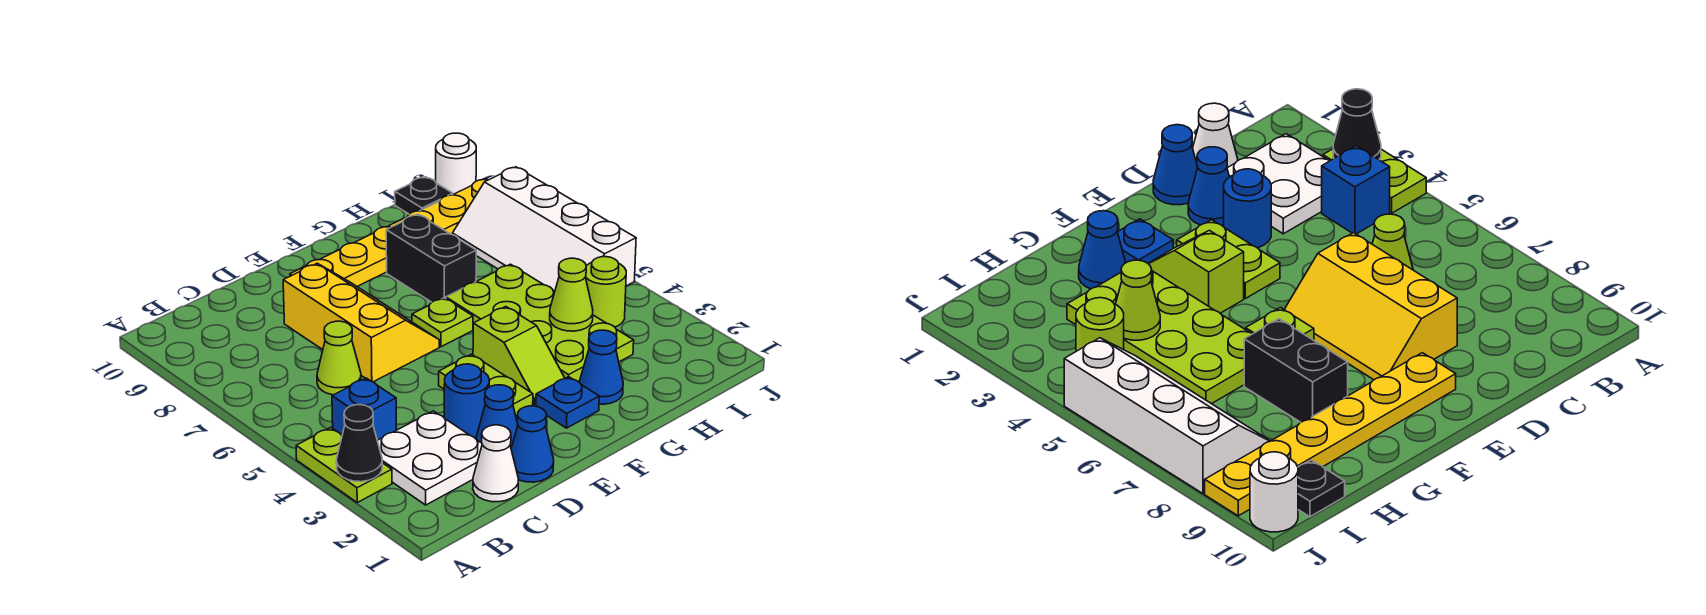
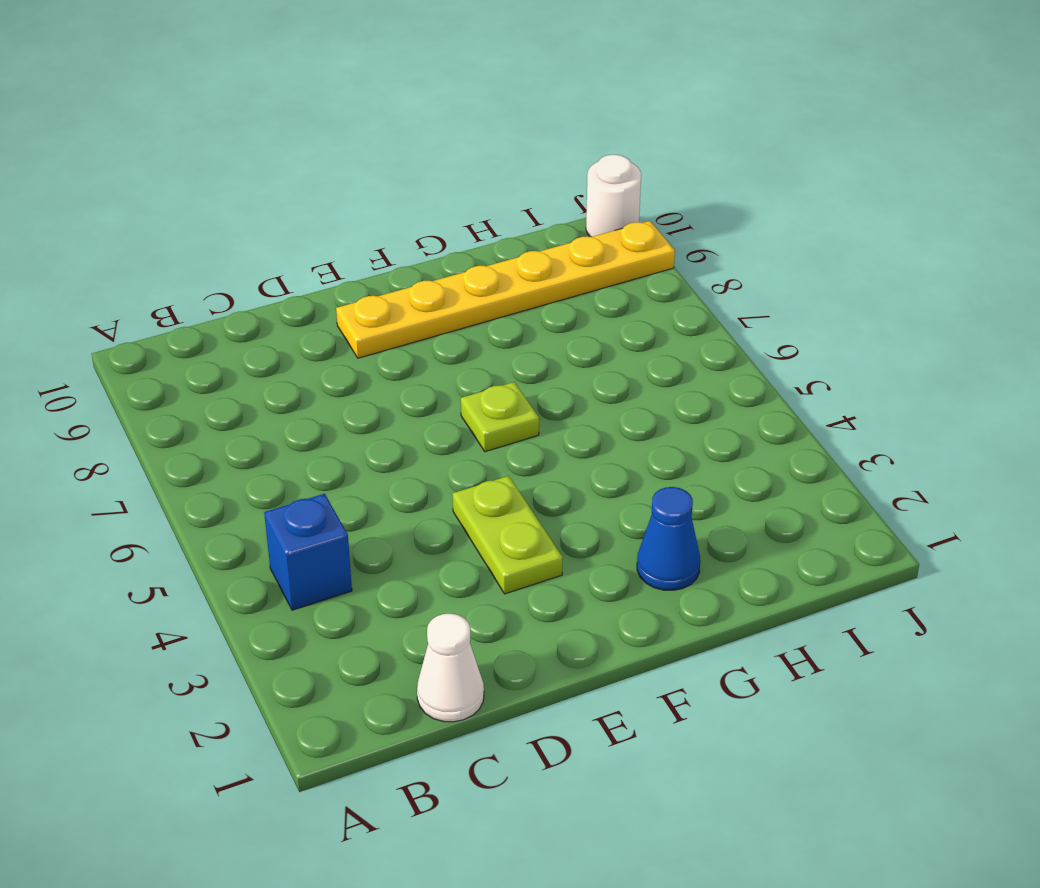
none -> lime 1x2 plate [296,427,392,503]
none -> white 2x2 plate [377,411,482,505]
none -> lime 1x1 cone [317,321,361,395]

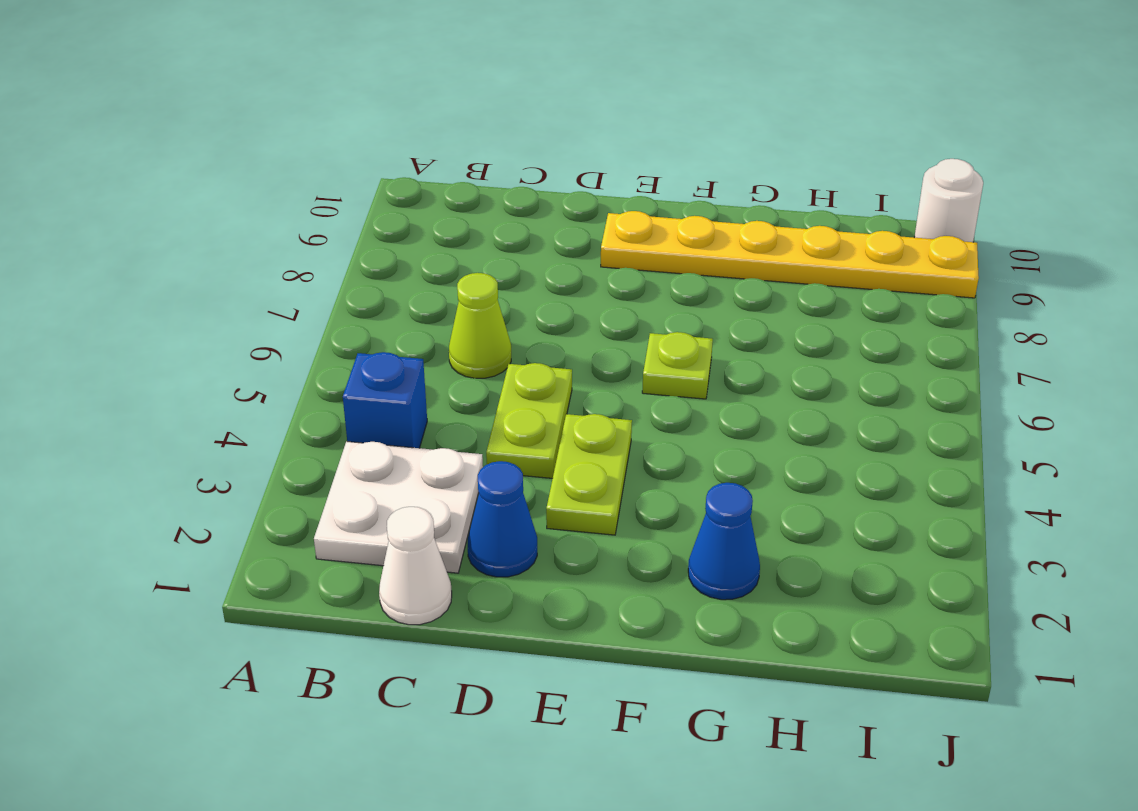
lime 1x2 plate [486,363,572,478] -> lime 1x2 plate moved to [296,427,392,503]
none -> blue 1x1 cone [511,406,554,482]
none -> blue 1x1 round brick [444,364,489,438]
none -> yellow 2x3 slope [283,263,439,382]

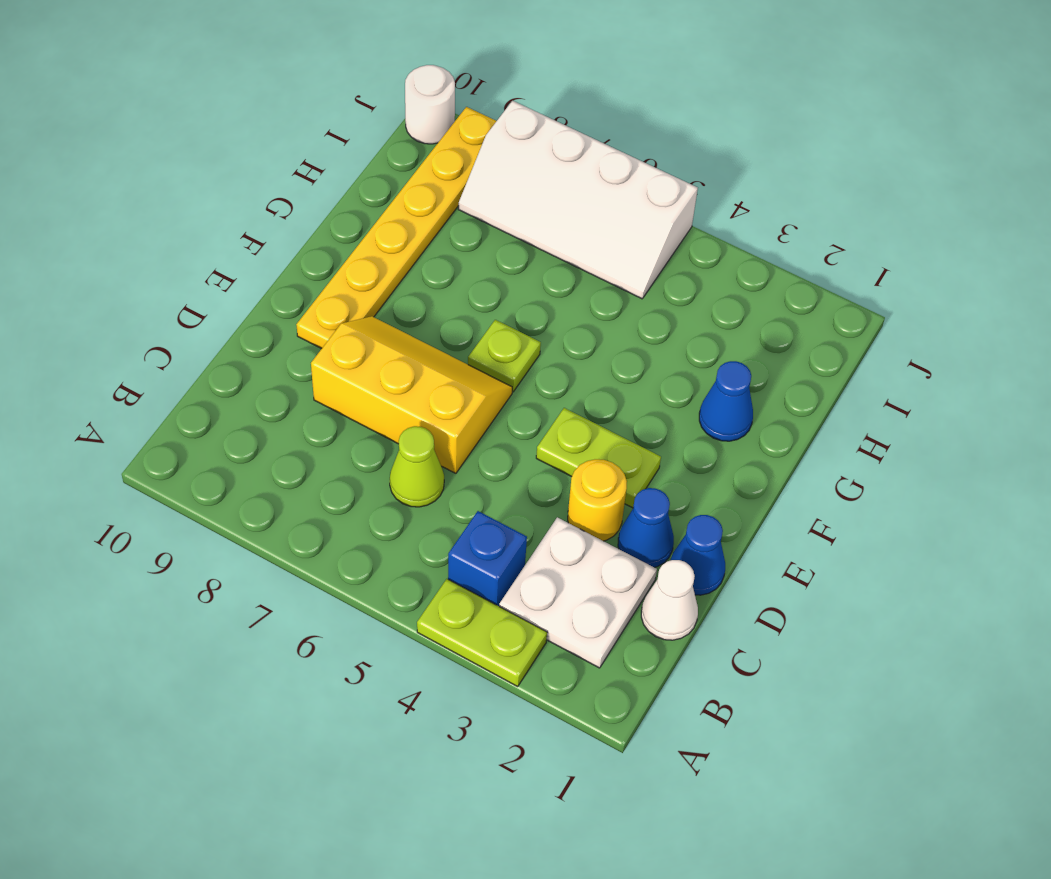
yellow 1x1 round brick [568,459,627,541] -> blue 1x1 round brick [444,364,489,438]
none -> blue 1x1 plate [536,377,599,428]
none -> lime 1x2 slope [473,307,565,406]
none -> lime 2x4 plate [446,264,634,382]

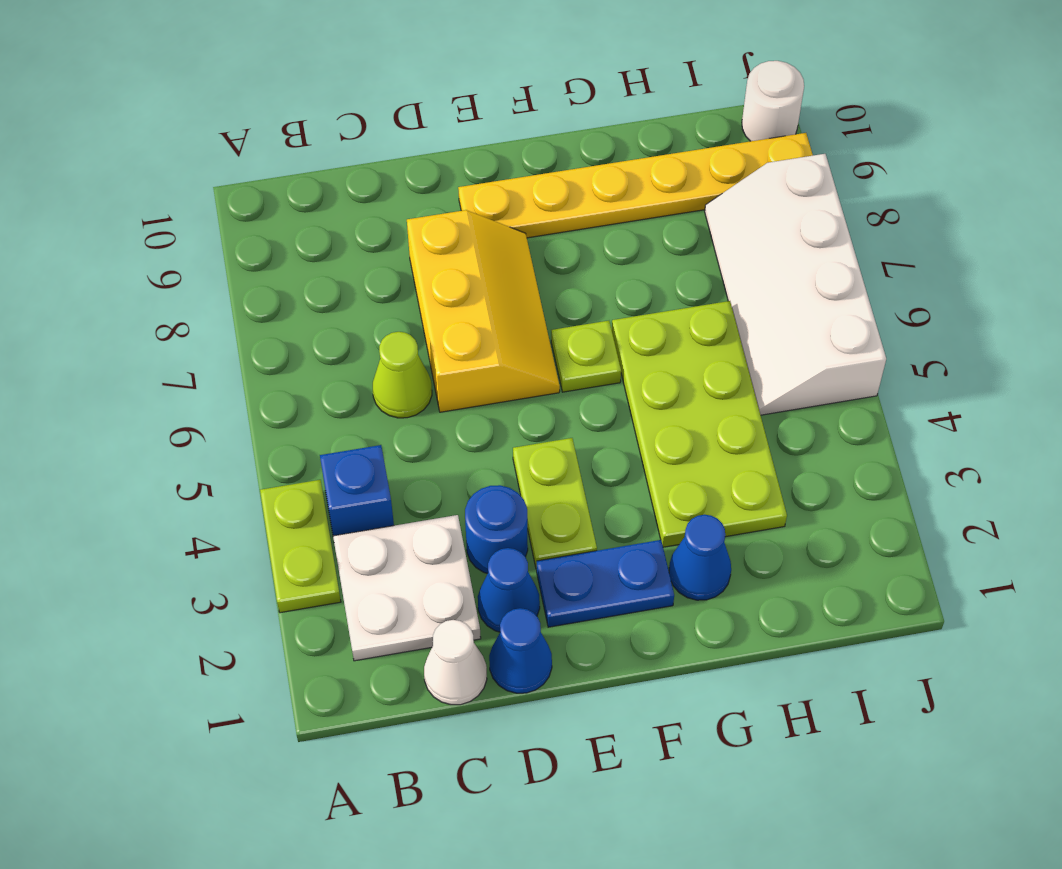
blue 1x2 plate [537,540,674,627] -> blue 1x1 plate [536,377,599,428]
none -> lime 1x2 slope [473,307,565,406]
none -> black 1x2 brick [386,214,476,302]
none -> lime 1x1 round brick [586,257,626,327]

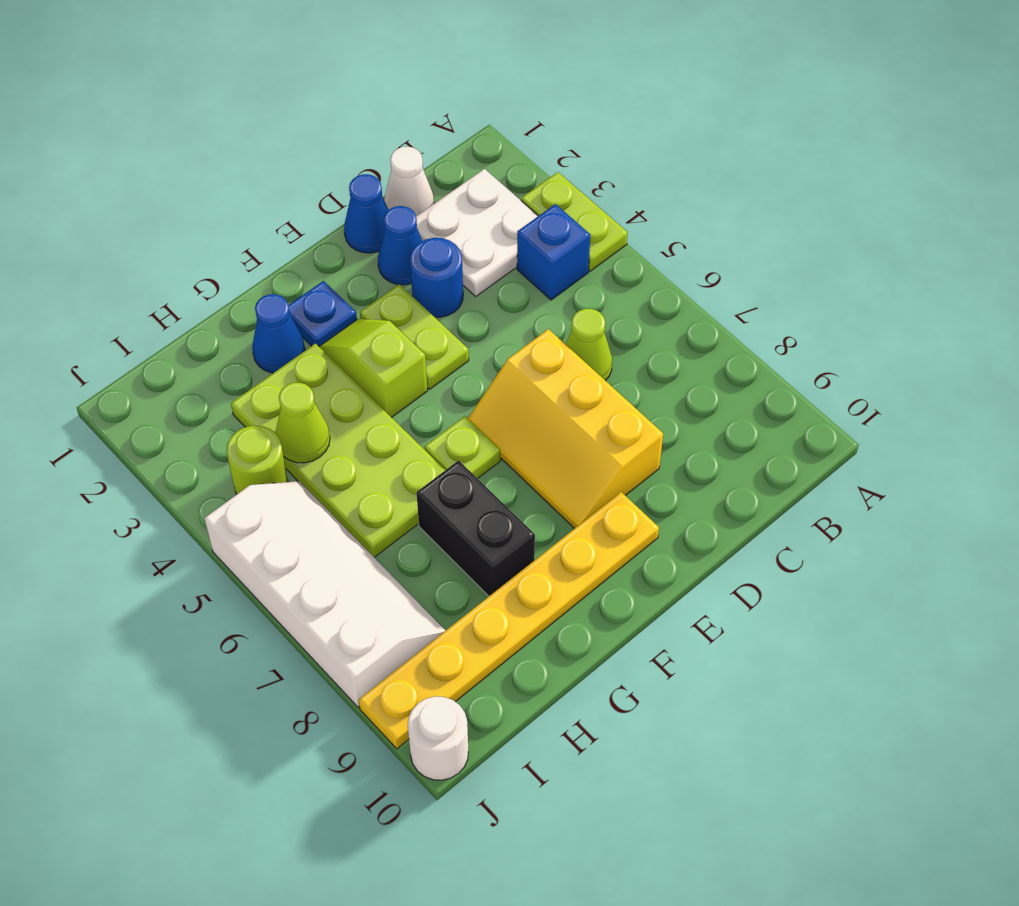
none -> black 1x1 plate [395,177,453,214]
none -> black 1x1 cone [336,405,382,482]

